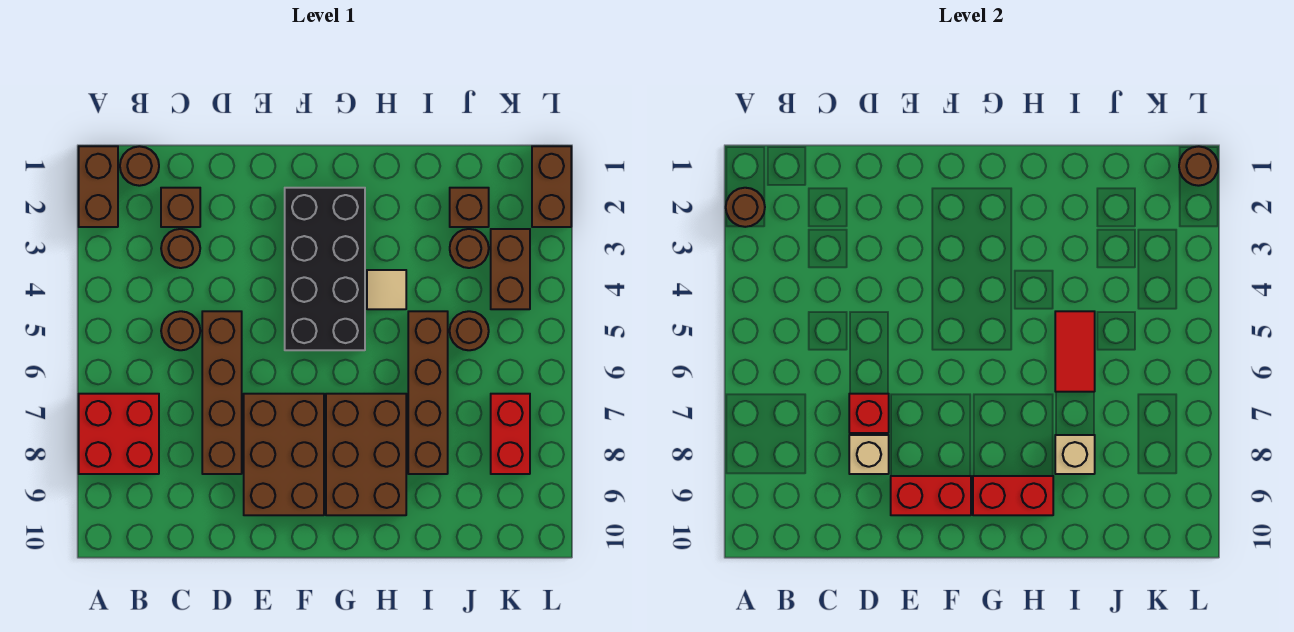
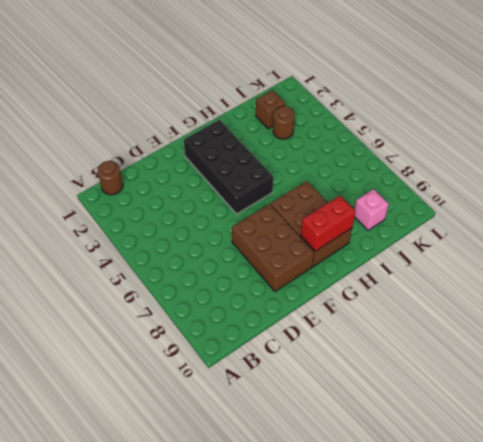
pink 1x1 brick [355,189,389,230] -> none
none -> brown 1x2 brick [79,146,118,227]
none -> red 2x2 brick [79,394,159,474]
none -> brown 1x1 brick [161,188,200,227]

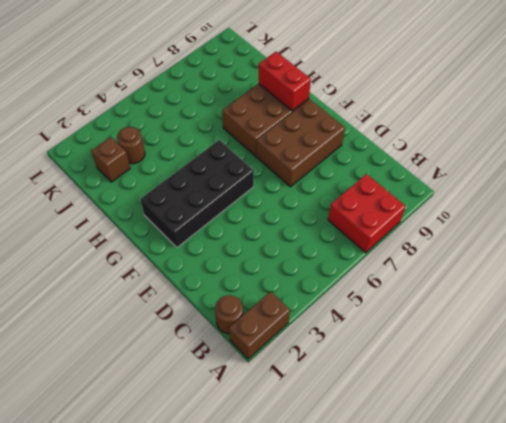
none -> brown 1x1 brick [161,188,200,227]
none -> brown 1x1 round brick [161,229,200,268]
none -> brown 1x1 round brick [161,311,200,350]

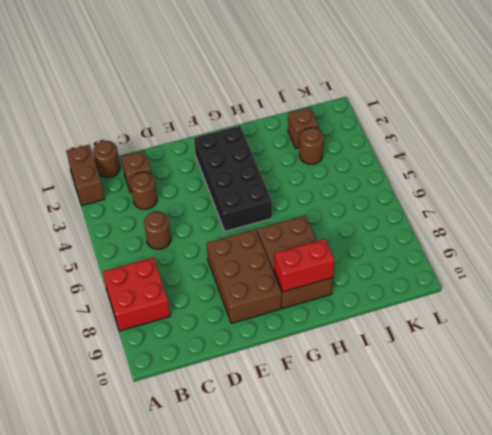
none -> brown 1x4 brick [202,311,242,474]
none -> tan 1x1 tile [367,270,406,309]
none -> brown 1x4 brick [408,311,448,474]

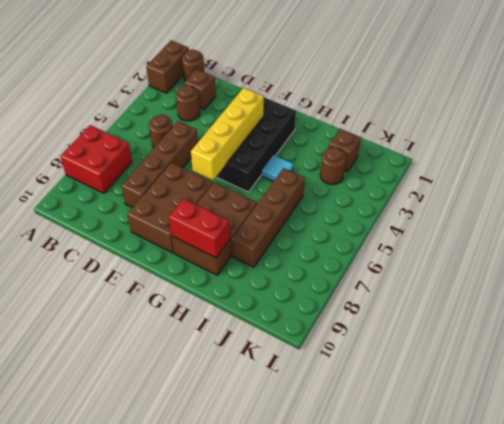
yellow 1x4 brick [191,88,264,180] -> none
cyan 1x1 tile [262,155,294,181] -> tan 1x1 tile [367,270,406,309]
none -> brown 1x1 round brick [450,311,489,350]
none -> brown 1x2 brick [491,229,530,309]
none -> red 1x2 brick [491,394,530,474]

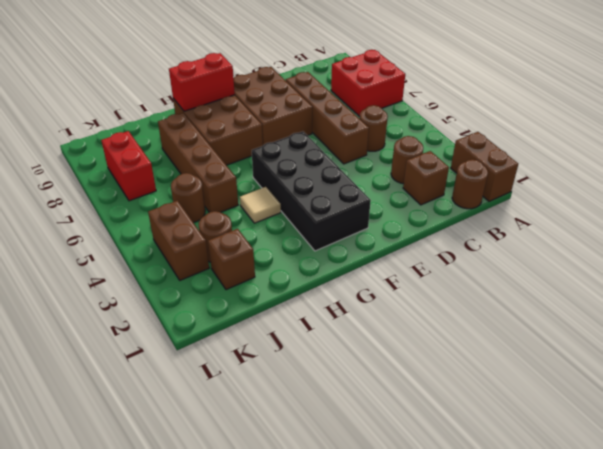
none -> brown 1x2 brick [532,146,571,227]
none -> brown 1x1 round brick [726,188,765,227]
none -> red 1x1 brick [849,394,889,433]

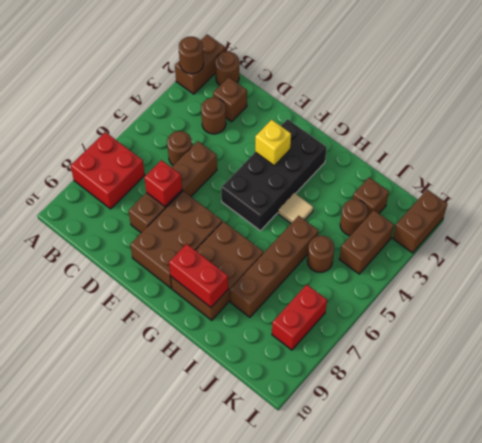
yellow 1x1 brick [255,120,291,165] -> none
none -> tan 1x1 brick [849,435,889,474]
none -> red 1x2 brick [891,476,971,515]
none -> red 1x2 tile [1055,311,1095,392]

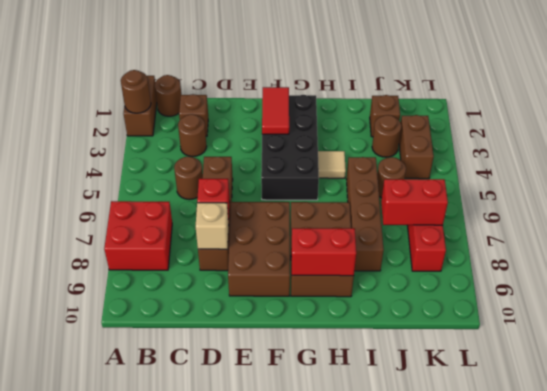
red 1x2 tile [262,87,289,134] -> red 1x2 tile moved to [1055,311,1095,392]
red 1x2 brick [381,179,448,225] -> red 1x2 brick moved to [891,476,971,515]
none -> brown 1x2 brick [532,146,571,227]
none -> tan 1x1 brick [1055,435,1095,474]
none -> brown 1x1 round brick [1179,146,1218,186]

